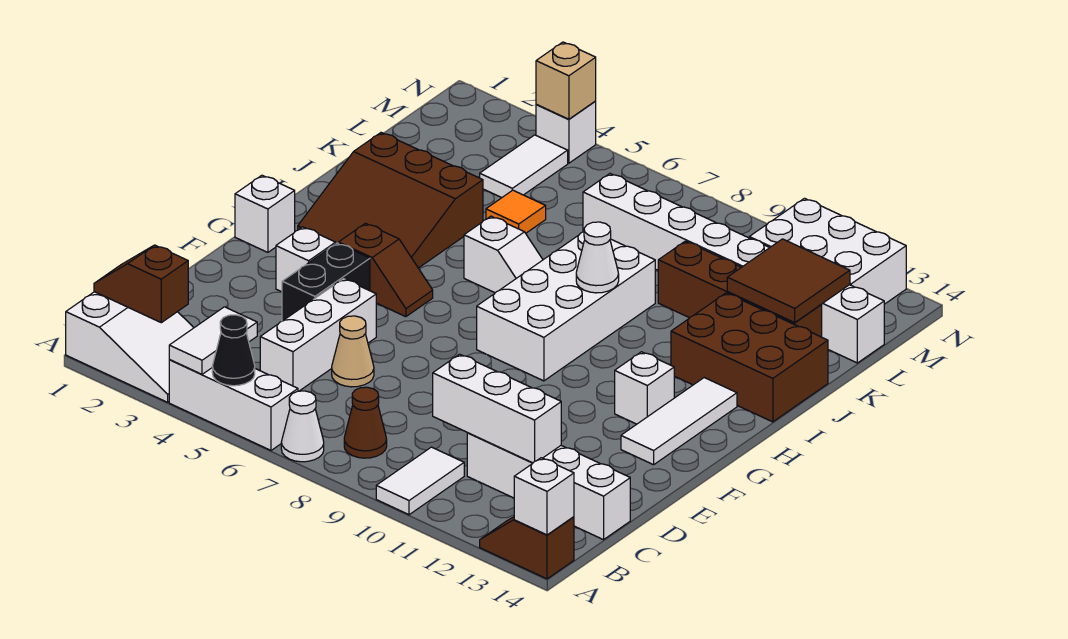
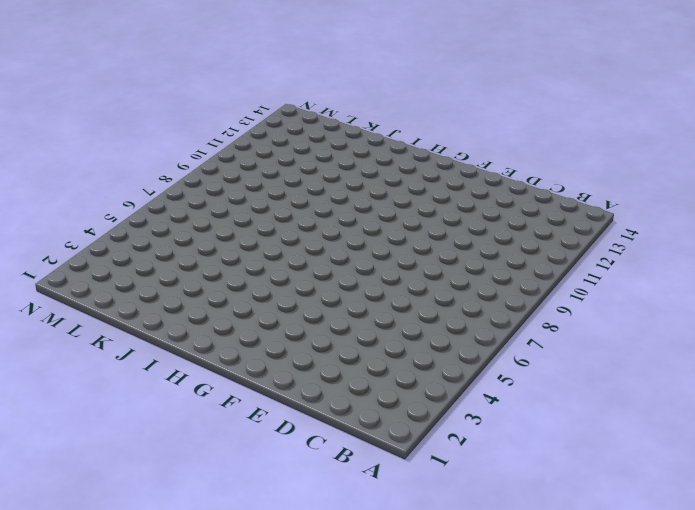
none -> white 2x3 slope [66,292,194,402]
none -> white 1x3 brick [169,360,298,450]
none -> white 1x1 cone [281,391,324,462]
none -> white 1x2 tile [376,447,464,515]

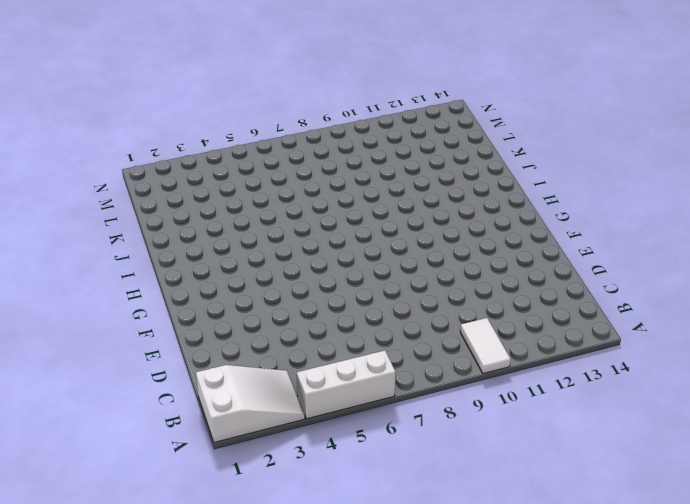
none -> white 1x1 cone [281,391,324,462]
none -> brown 1x2 slope [480,517,574,579]
none -> brown 1x1 cone [344,387,387,458]
none -> white 1x3 brick [260,279,376,391]

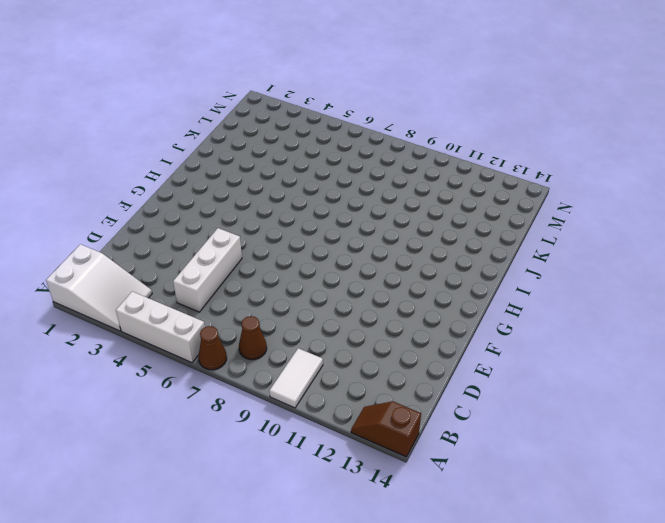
brown 1x1 cone [198,326,227,370] -> white 1x1 cone [281,391,324,462]
none -> white 1x4 brick [467,433,630,540]
none -> tan 1x1 cone [332,316,374,387]
none -> black 1x2 brick [282,243,370,321]
none -> white 1x1 brick [276,227,336,292]

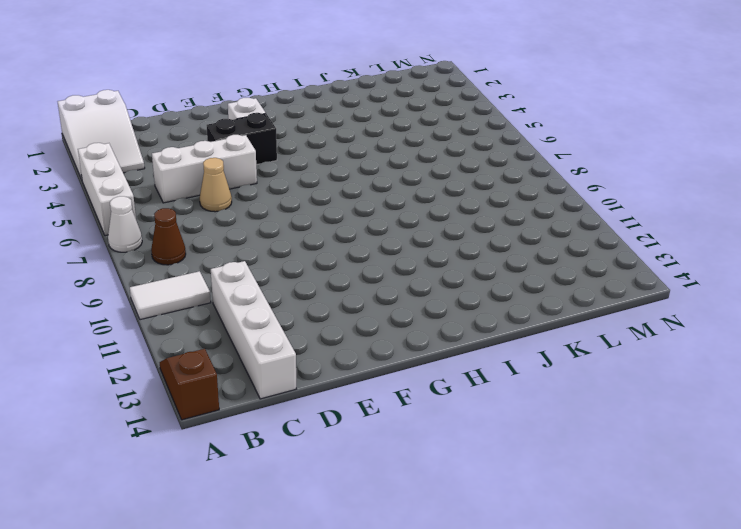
none -> white 1x3 tile [621,378,737,465]
none -> white 1x1 brick [235,175,295,252]
none -> brown 1x2 slope [339,223,433,317]
none -> white 2x4 brick [477,232,655,381]

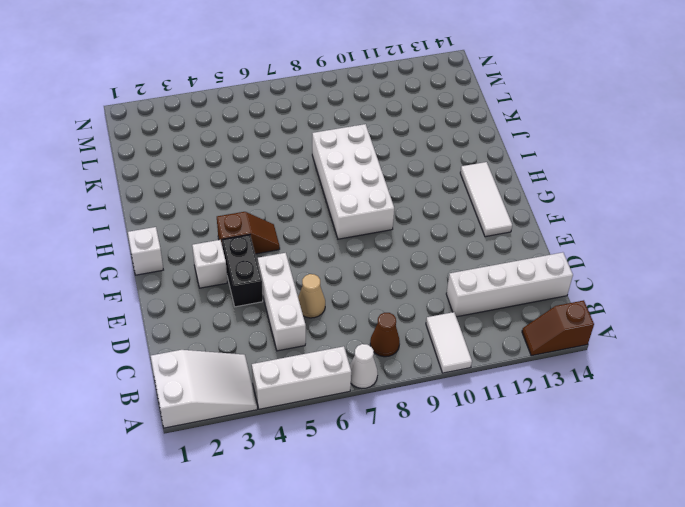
none -> white 1x1 brick [615,352,674,424]
none -> brown 3x3 slope [298,133,483,268]
none -> white 1x2 slope [464,216,543,293]
none -> brown 2x3 brick [671,293,828,422]

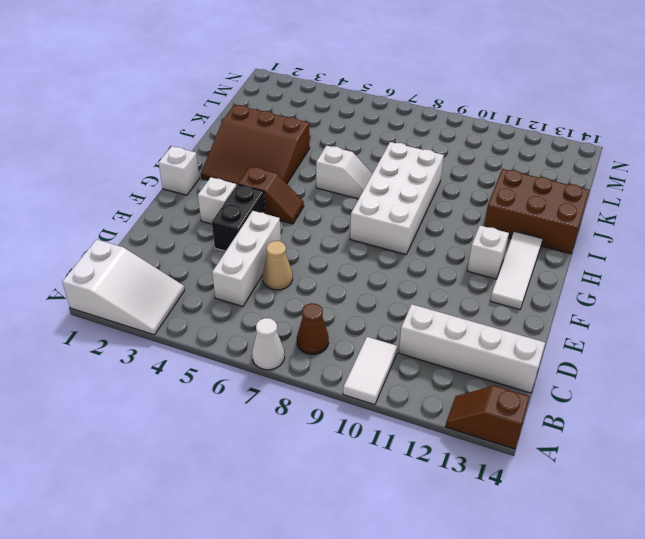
none -> white 1x3 brick [169,360,298,450]
none -> orange 1x1 tile [486,190,546,233]
none -> brown 1x4 brick [658,241,822,337]
none -> white 1x2 tile [480,135,568,198]

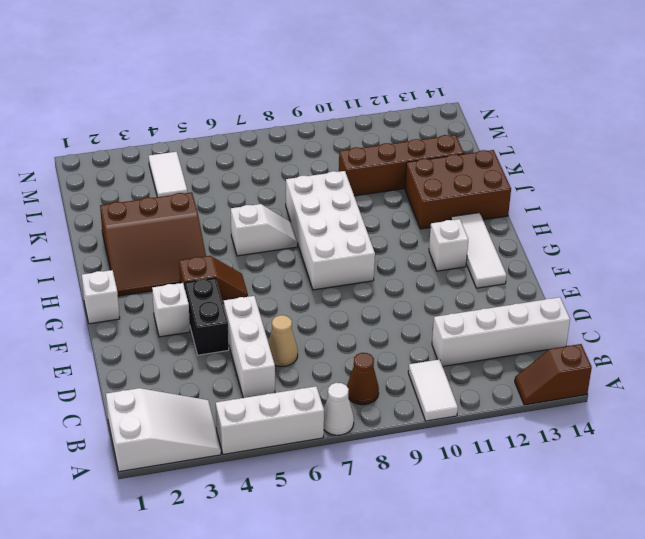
none -> orange 1x1 tile [486,190,546,233]
none -> white 1x8 brick [583,174,884,363]
none -> white 2x3 brick [749,198,906,304]
none -> white 1x1 brick [536,101,596,163]

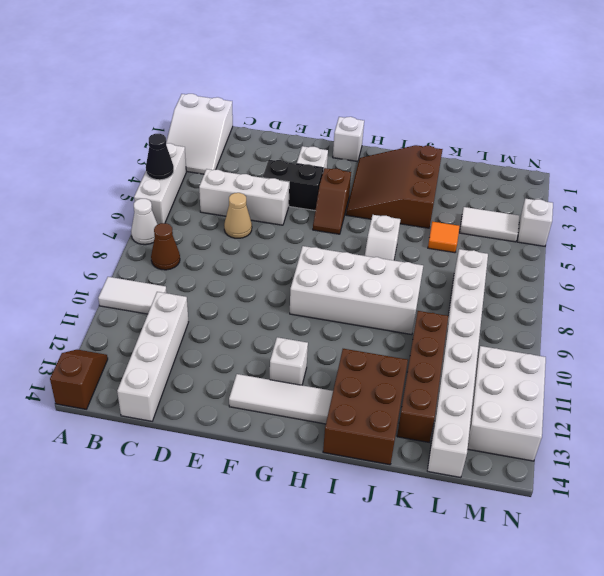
none -> white 1x2 tile [169,307,257,374]
none -> white 1x1 brick [514,458,574,535]
none -> brown 1x2 slope [94,245,188,323]
none -> white 1x3 brick [433,354,561,463]

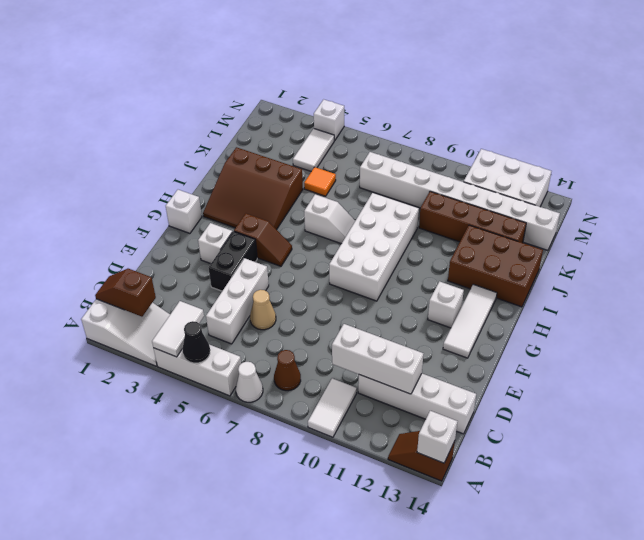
none -> white 1x1 cone [576,222,619,293]
none -> brown 2x2 tile [727,239,850,322]
none -> tan 1x1 brick [536,42,596,119]

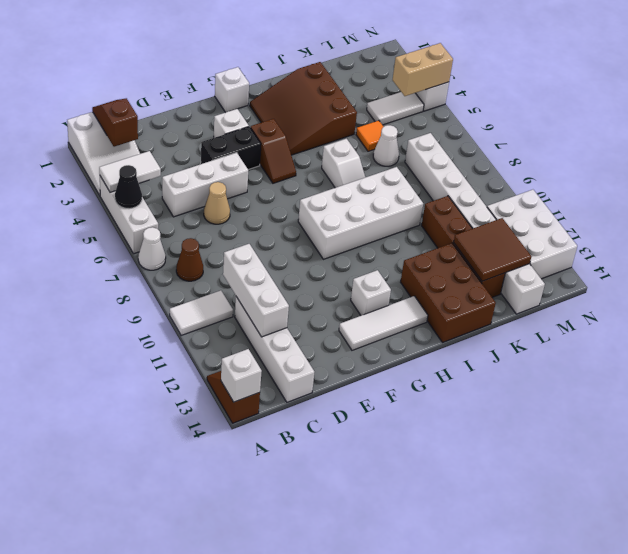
white 1x1 cone [373,125,399,166] -> white 1x1 cone moved to [576,222,619,293]
tan 1x2 brick [393,43,453,96] -> tan 1x1 brick [536,42,596,119]

